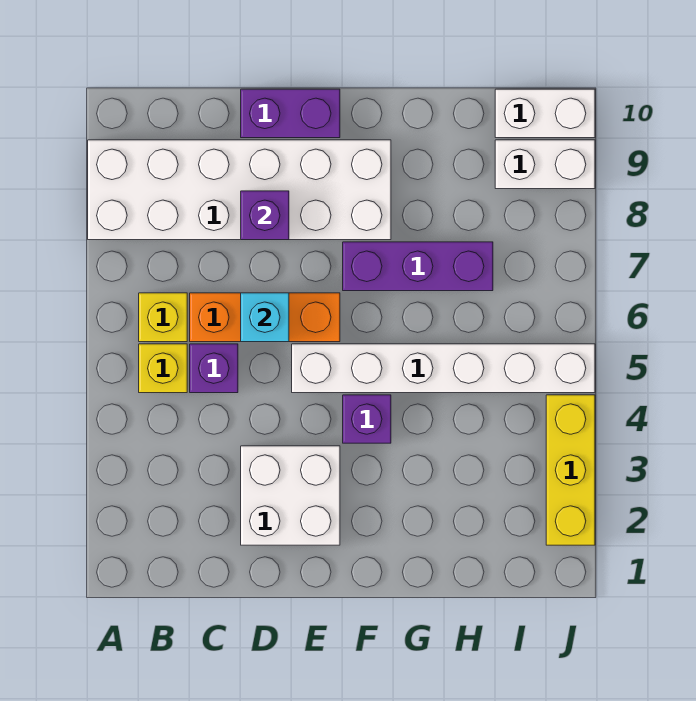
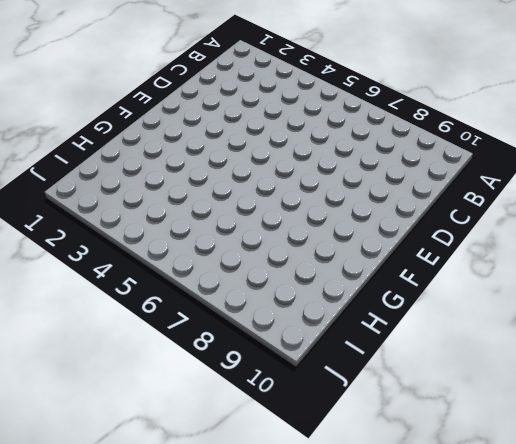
none -> white 2x6 brick [88,140,391,240]
none -> yellow 1x1 brick [139,344,187,393]
none -> yellow 1x1 brick [139,293,187,342]

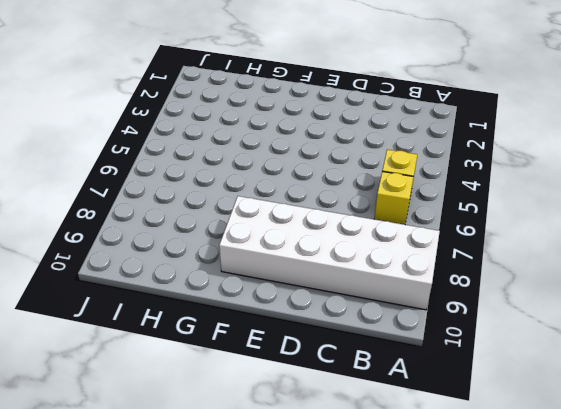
none -> purple 1x1 brick [190,344,238,393]
none -> orange 1x3 brick [190,293,340,342]
none -> white 2x2 brick [241,446,340,545]

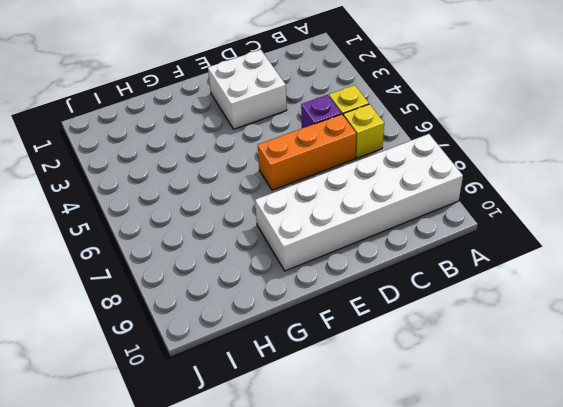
none -> purple 1x2 brick [241,89,340,138]
none -> white 1x6 brick [292,344,595,393]
none -> purple 1x1 brick [343,395,391,443]

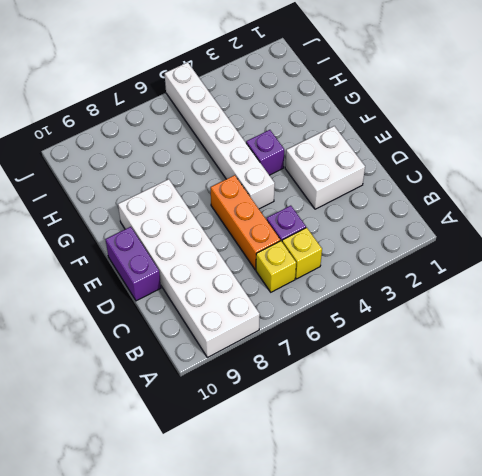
none -> purple 1x3 brick [343,242,493,291]
none -> white 1x2 brick [495,140,595,189]
none -> white 1x2 brick [495,89,595,138]

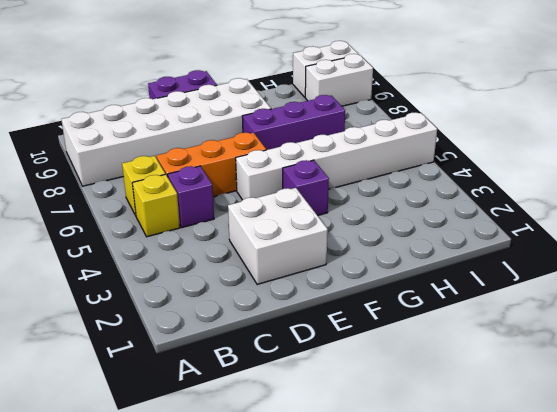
none -> yellow 1x3 brick [546,395,595,545]
none -> cyan 1x1 brick [241,293,289,342]
none -> purple 1x1 brick [241,191,289,240]

